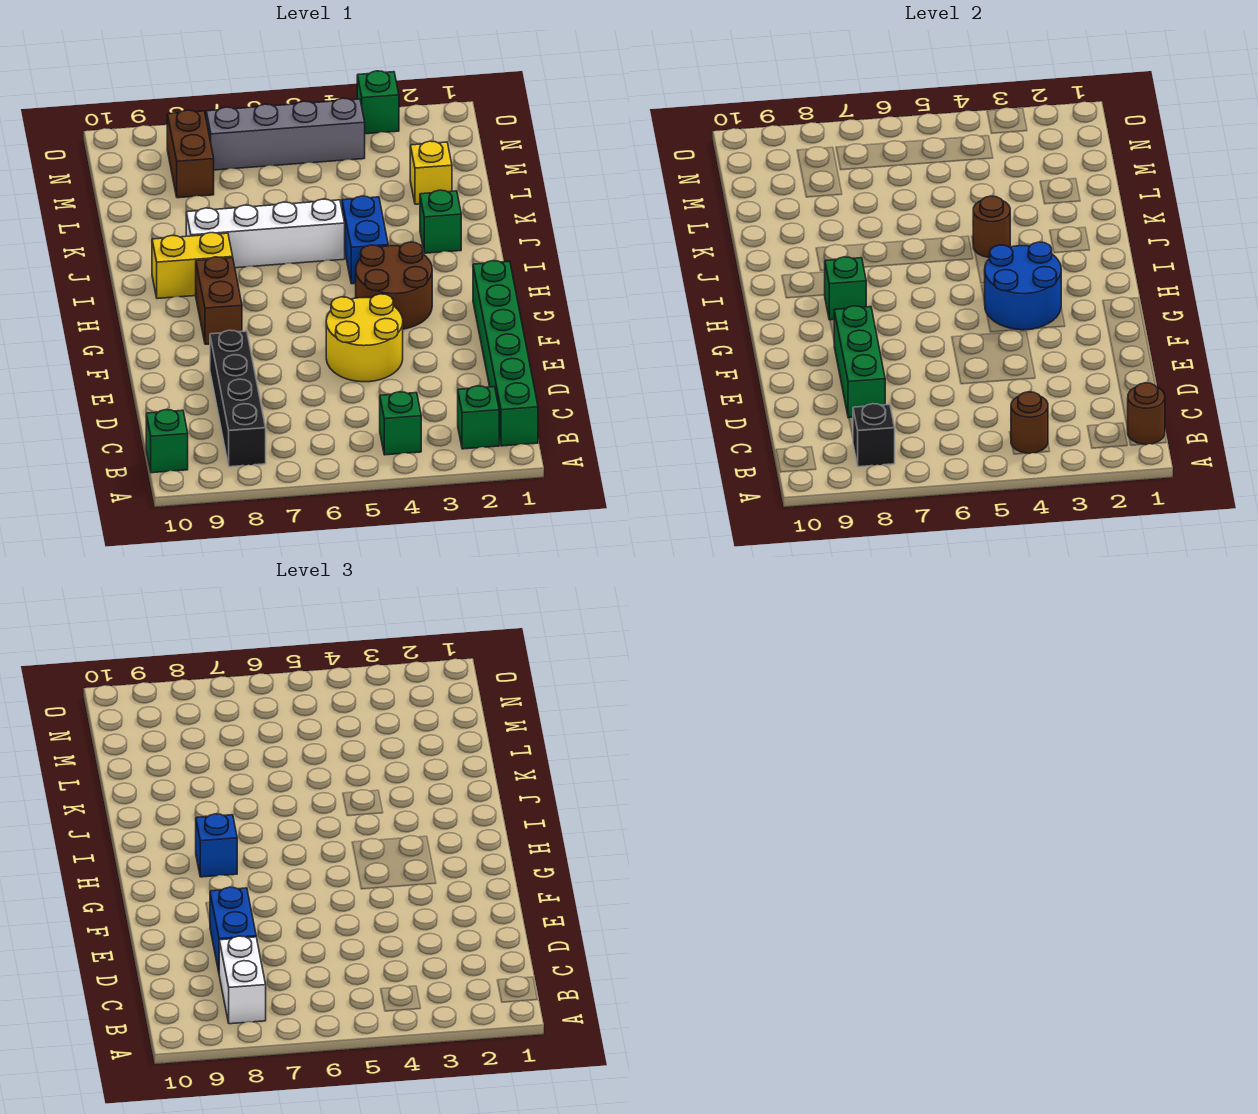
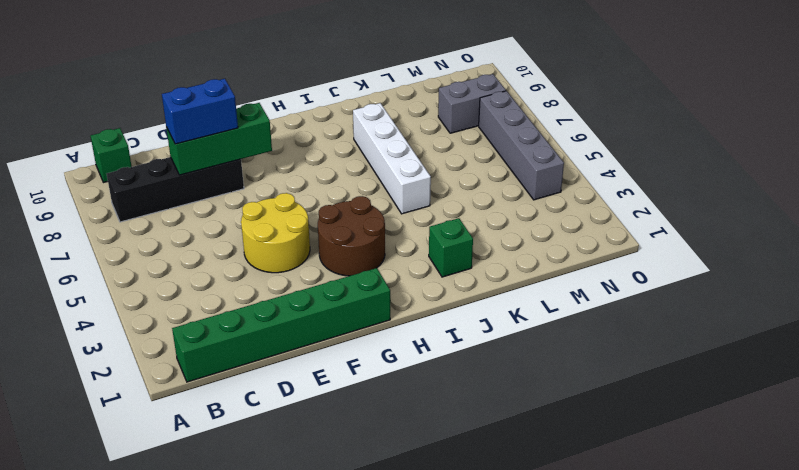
grey 1x2 brick [438,74,506,133] -> brown 1x2 brick [167,110,214,198]
none -> green 1x1 brick [458,386,499,449]
none -> green 1x1 brick [380,392,421,455]
none -> brown 1x2 brick [196,257,242,344]

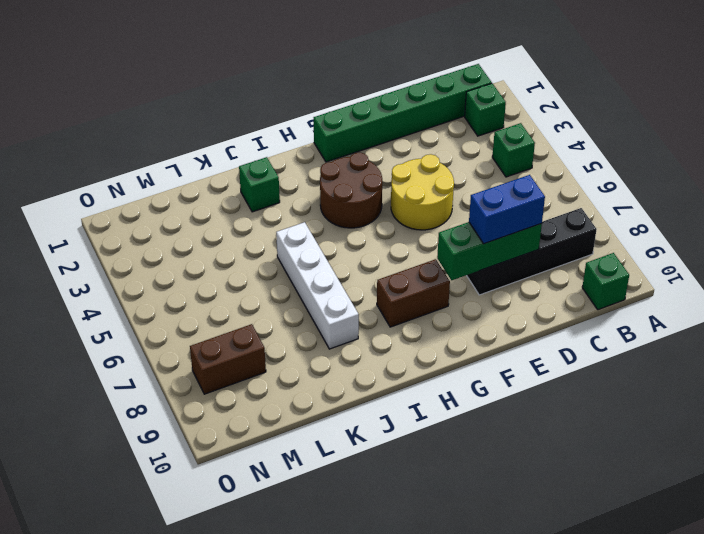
none -> blue 1x2 brick [342,196,388,284]
none -> yellow 1x2 brick [152,233,233,299]
none -> yellow 1x1 brick [410,141,452,204]

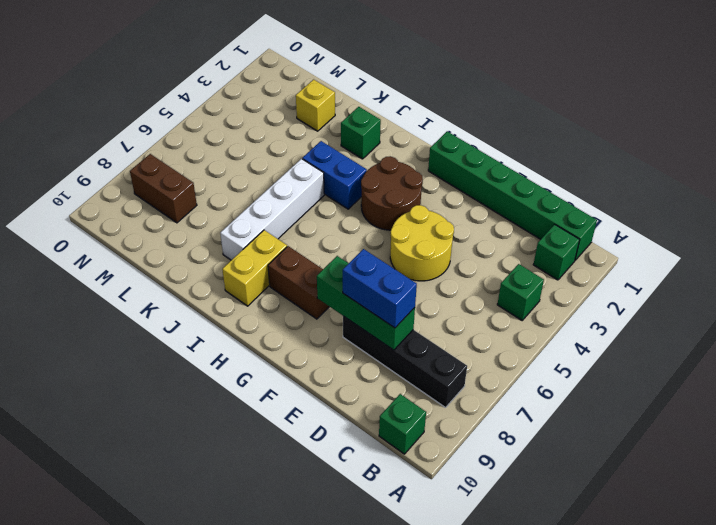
none -> grey 1x4 brick [206,98,365,170]
none -> green 1x1 brick [357,71,399,134]
none -> brown 1x1 round brick [1128,383,1165,445]

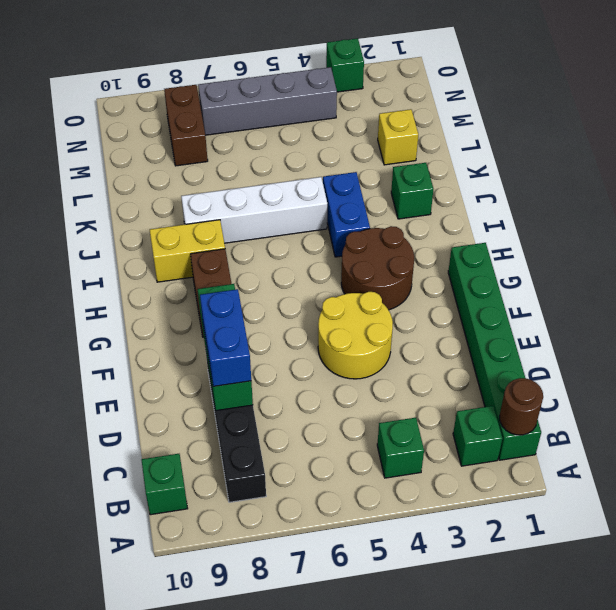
none -> brown 1x1 round brick [1011,392,1048,453]
none -> black 1x1 brick [853,404,895,467]
none -> blue 2x2 round brick [985,242,1061,330]

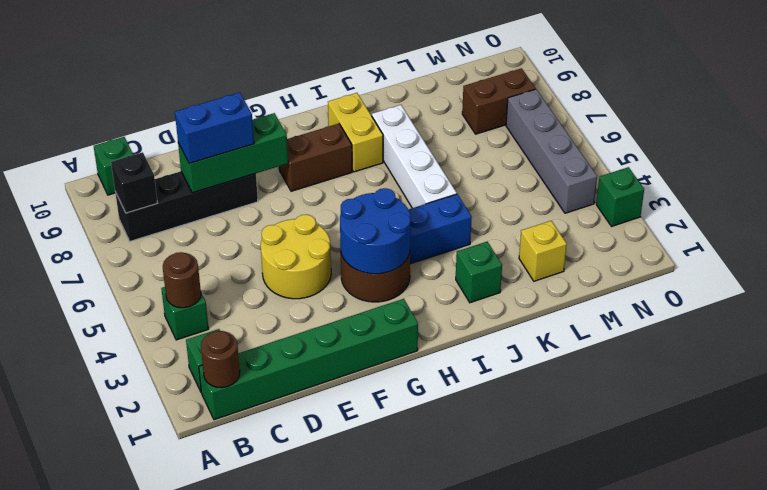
none -> green 1x1 brick [825,257,866,320]
none -> brown 1x1 round brick [973,196,1010,257]
none -> white 1x2 brick [219,936,266,1024]

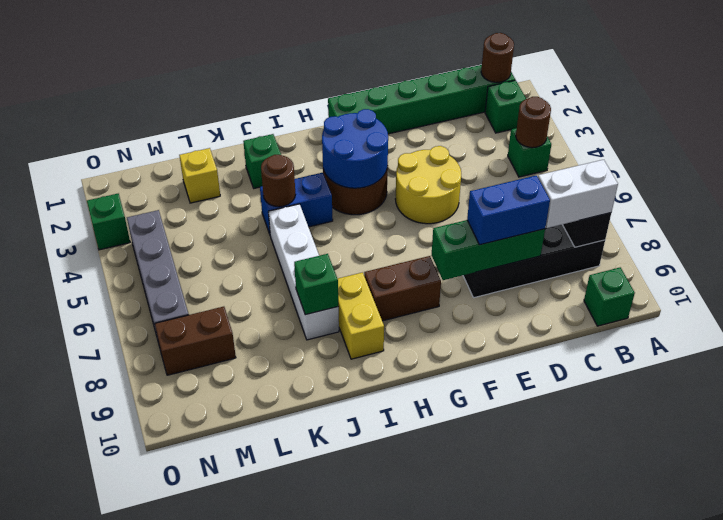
green 1x1 brick [294,254,338,315] -> green 1x1 brick moved to [825,257,866,320]
none -> blue 1x1 brick [196,814,237,877]

